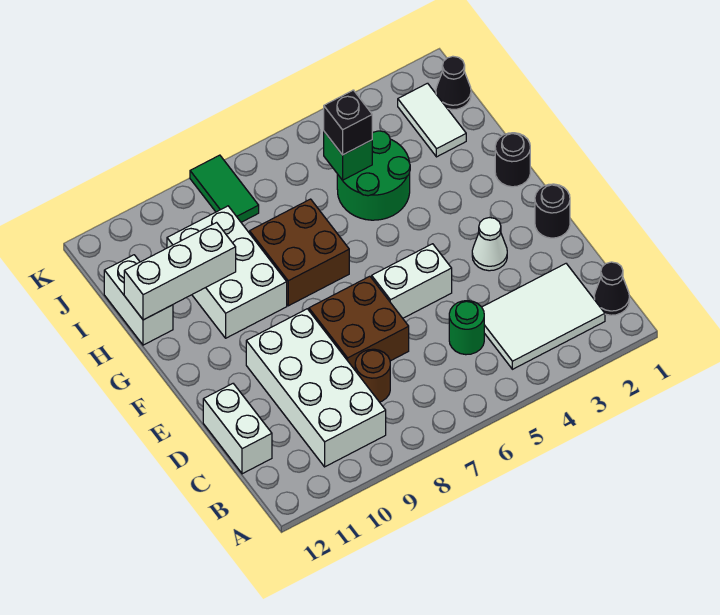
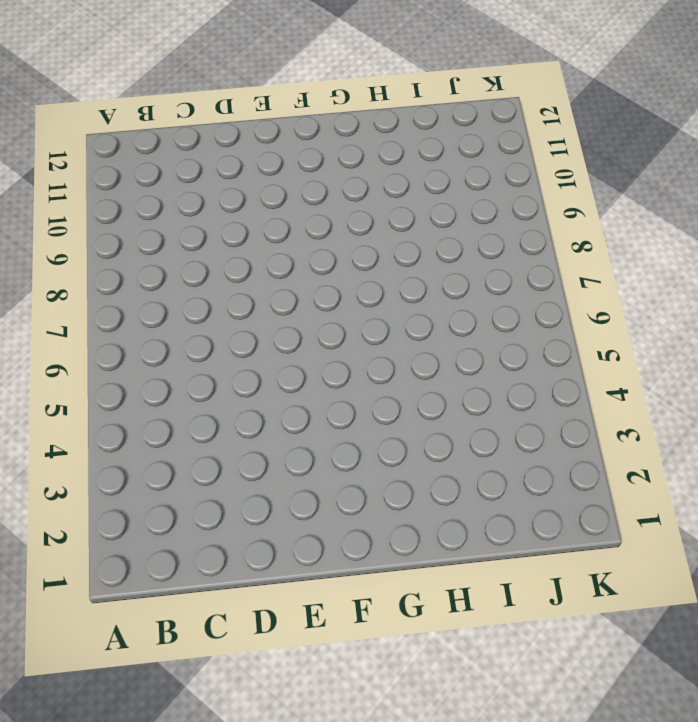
none -> black 1x1 cone [594,262,629,315]
none -> white 2x3 tile [482,264,605,369]
none -> white 2x4 brick [246,309,386,467]

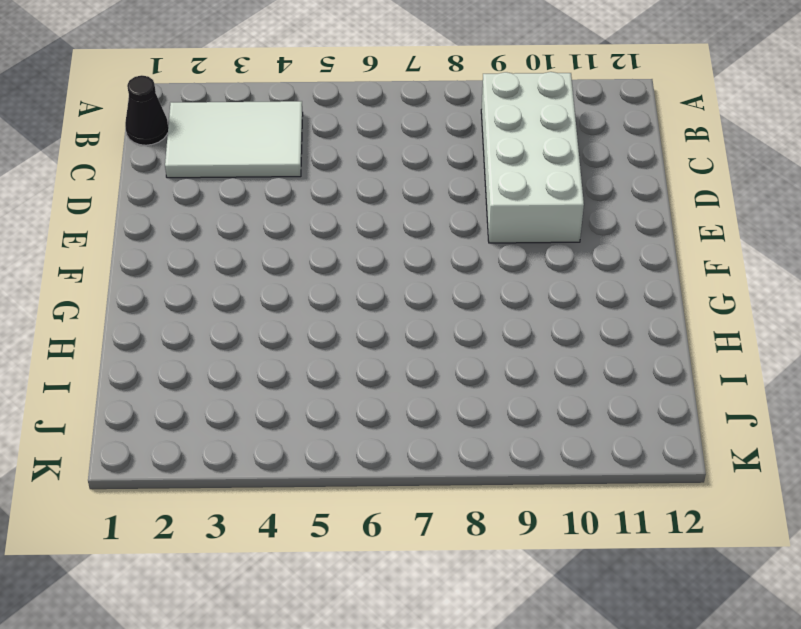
none -> green 1x1 round brick [449,301,484,355]
none -> brown 1x1 round brick [355,349,390,402]
none -> white 1x2 brick [203,384,272,474]

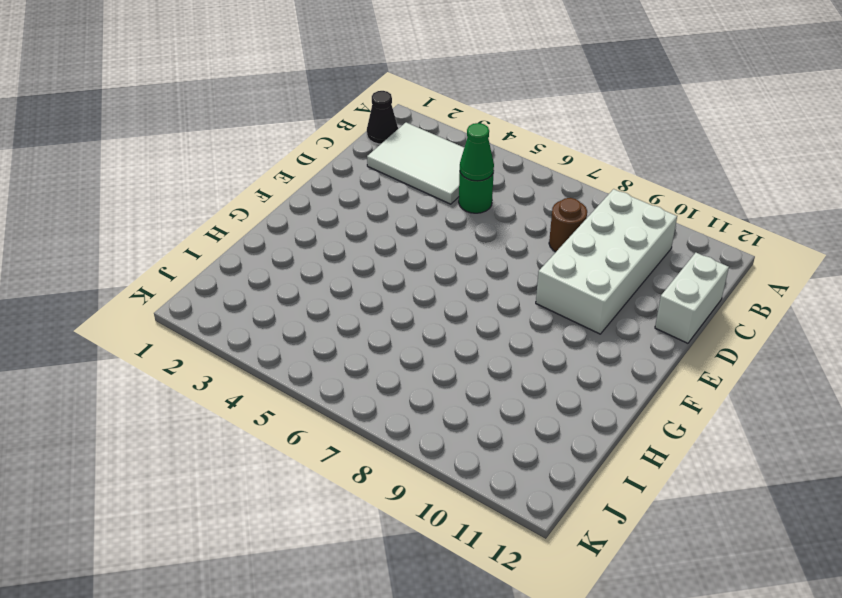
green 1x1 cone [460,123,494,181] -> none
none -> brown 2x2 brick [309,276,409,370]
none -> black 1x1 round brick [535,184,570,238]
none -> white 1x1 cone [472,218,507,271]

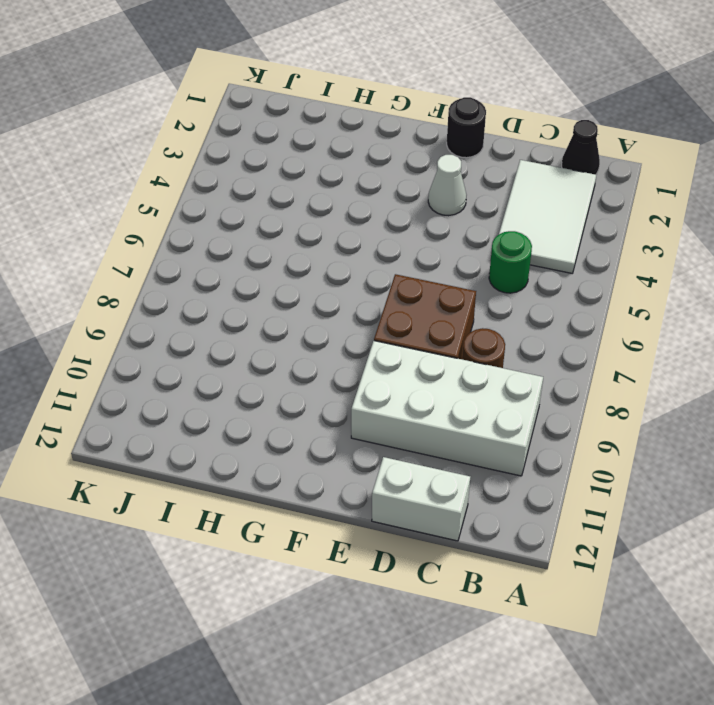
none -> white 1x2 brick [372,244,452,318]
none -> black 1x1 round brick [495,133,530,187]
none -> brown 2x2 brick [250,199,349,306]

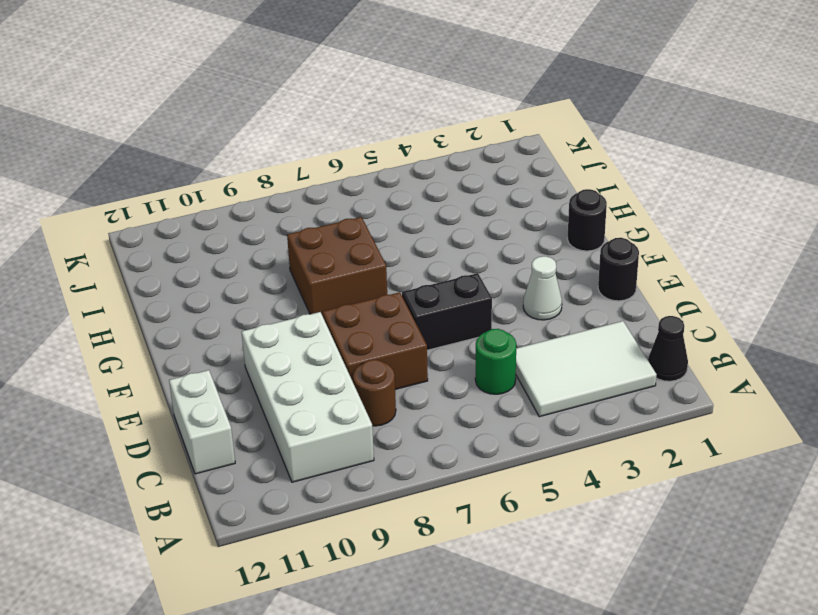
black 1x2 brick [402,273,492,350] -> white 1x2 brick [372,244,452,318]
none -> white 2x3 brick [167,206,287,338]
none -> green 2x2 round brick [337,131,410,220]
none -> white 1x2 brick [104,255,173,345]

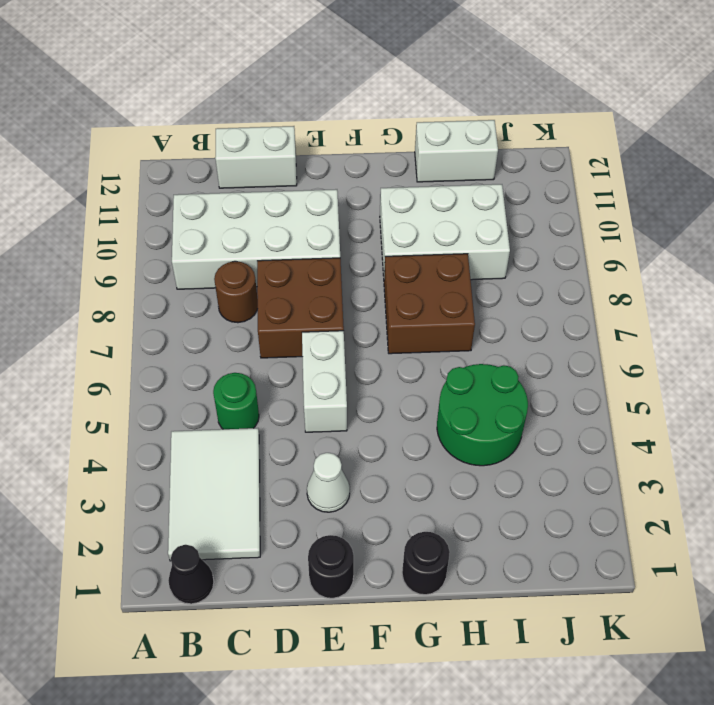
none -> white 1x2 tile [398,83,466,157]
none -> black 1x1 cone [436,56,471,110]
none -> green 1x2 tile [190,155,259,222]

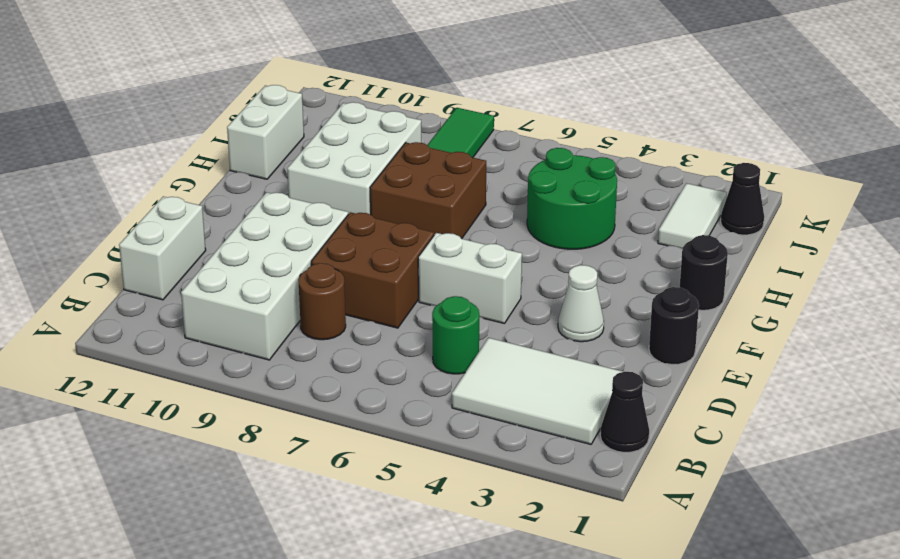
none -> white 1x3 brick [124,223,236,320]
none -> green 1x1 brick [324,132,372,180]
none -> black 1x1 brick [324,90,372,155]

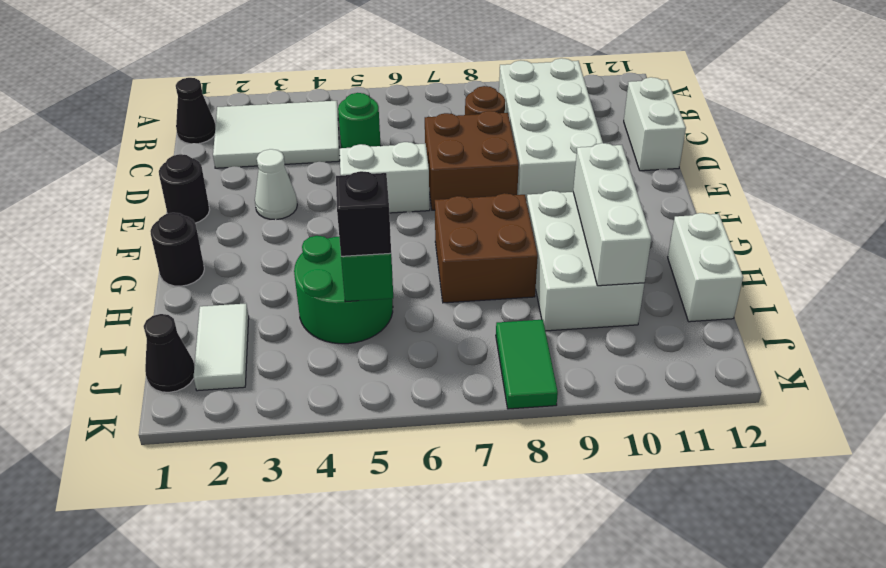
white 1x3 brick [573,143,651,286] -> white 1x3 brick turned to [124,223,236,320]

